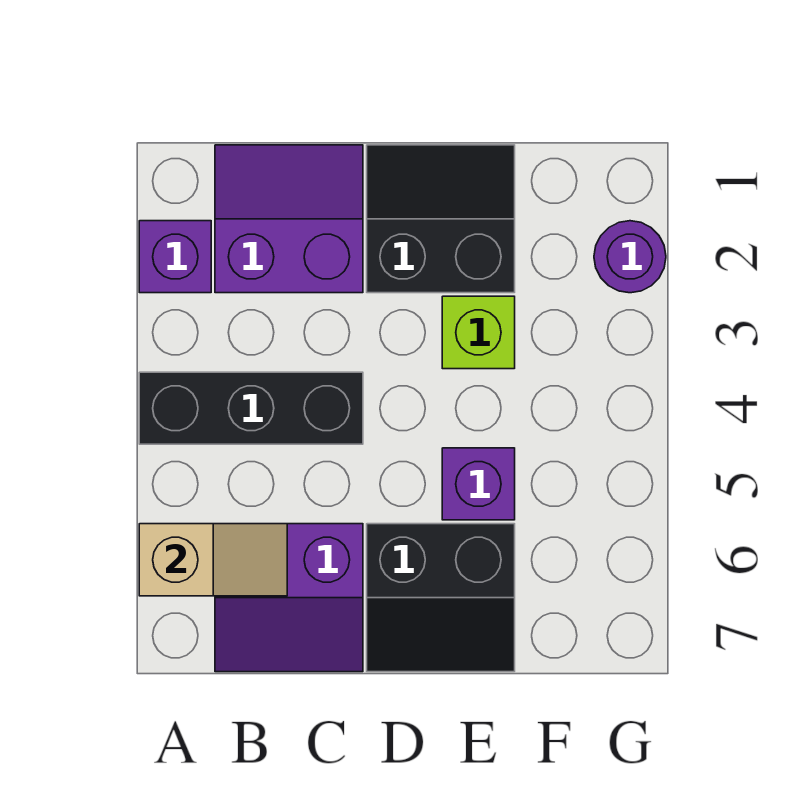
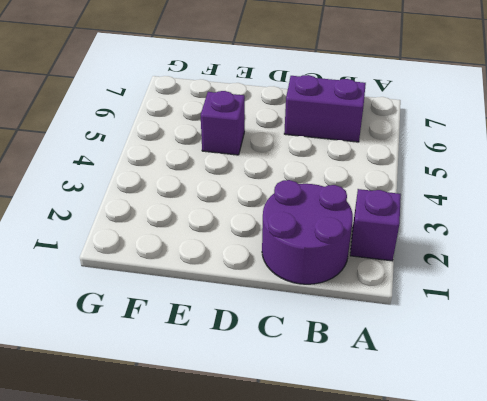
purple 2x2 round brick [262,180,353,284] -> purple 2x2 slope [215,145,363,293]
none -> black 1x3 brick [139,372,363,444]
none -> black 2x2 slope [367,145,515,293]

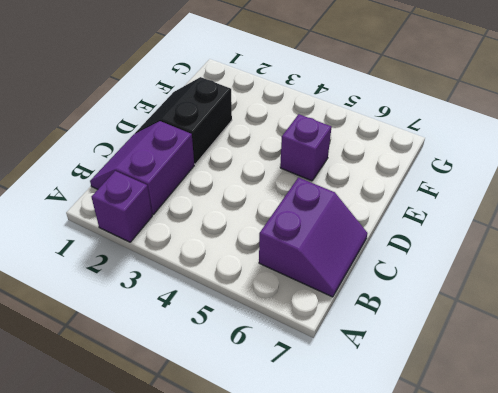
none -> black 1x3 brick [139,372,363,444]
none -> black 2x2 slope [367,524,515,672]

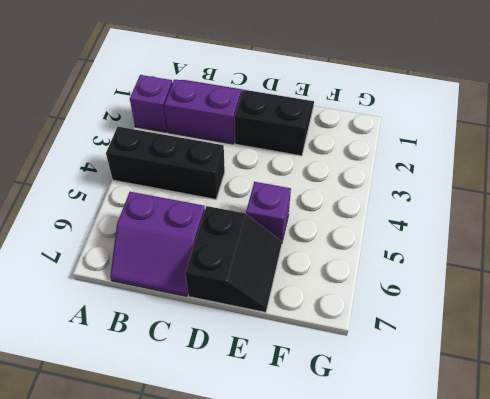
black 2x2 slope [185,206,282,313] -> black 2x2 slope turned to [367,524,515,672]
none -> lime 1x1 brick [442,296,515,369]
none -> purple 1x1 round brick [594,221,666,293]

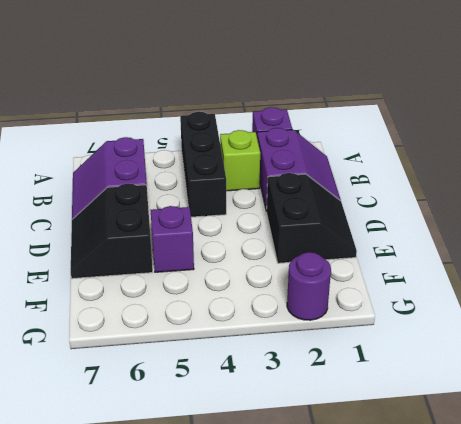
lime 1x1 brick [220,130,260,191] -> lime 1x1 brick moved to [442,296,515,369]
none -> tan 1x2 slope [139,524,287,596]

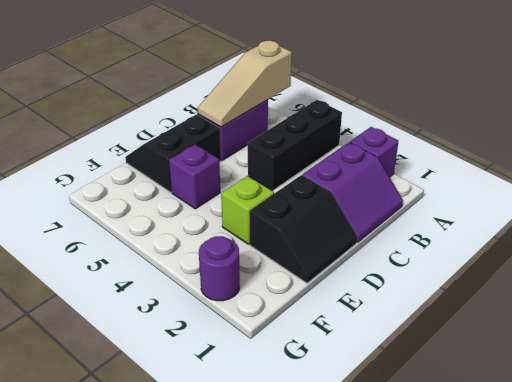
tan 1x3 slope [198,41,292,127] -> tan 1x2 slope [139,524,287,596]

